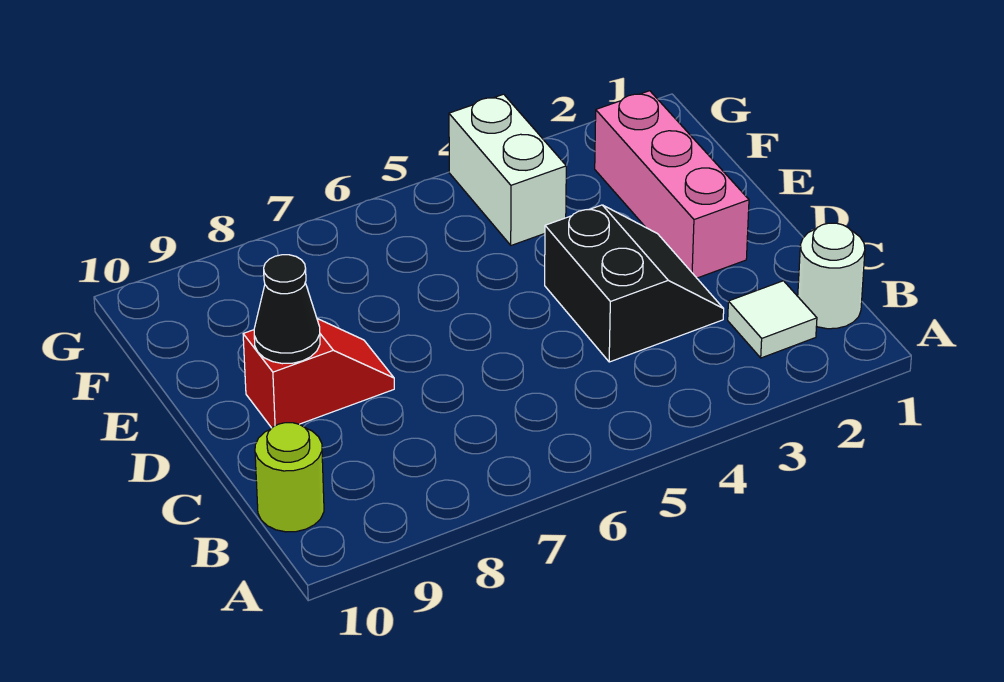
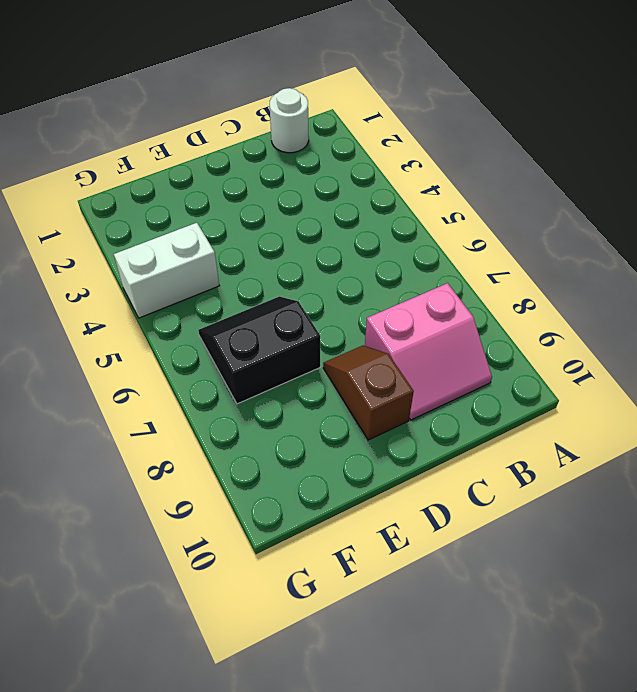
pink 2x2 slope [365,283,492,420] -> none
brown 1x2 slope [323,345,414,440] -> red 1x2 slope [243,319,394,428]
black 2x2 slope [198,296,320,404] -> black 2x2 slope moved to [545,205,724,362]
none -> white 1x1 tile [728,281,817,358]
none -> lime 1x1 round brick [255,423,324,532]

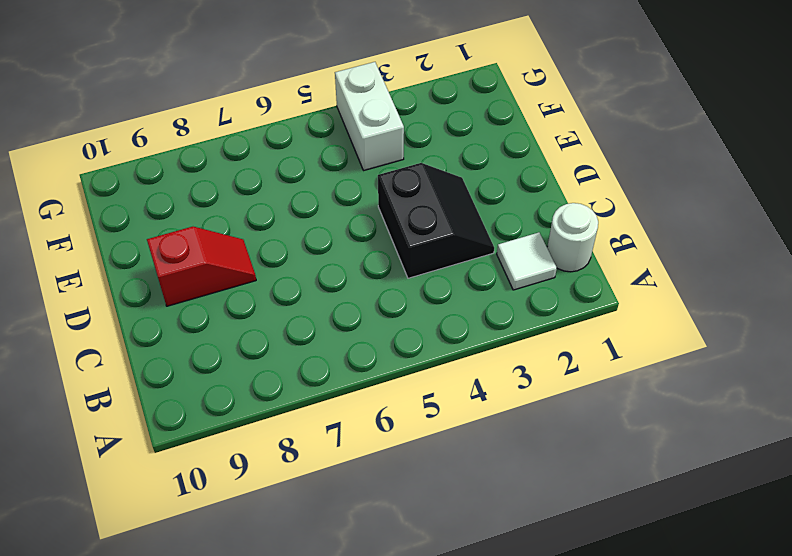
none -> lime 1x1 round brick [255,423,324,532]
none -> pink 1x3 brick [595,91,749,278]

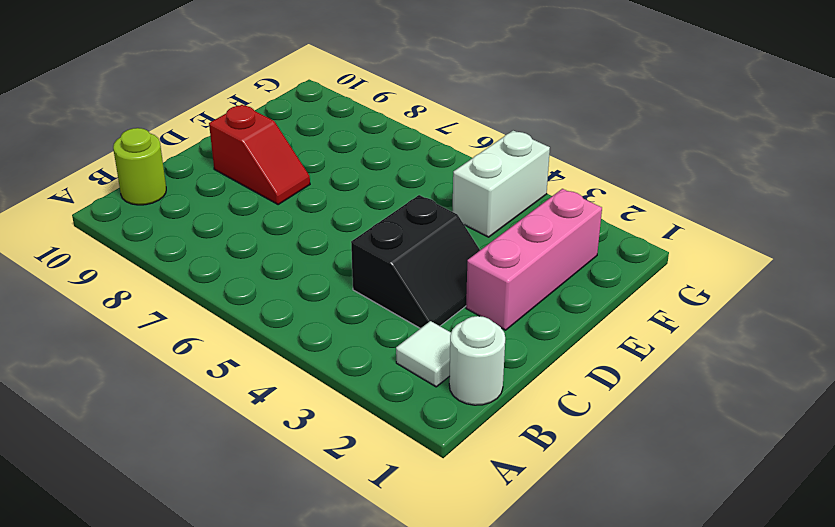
none -> black 1x1 cone [254,255,320,364]

